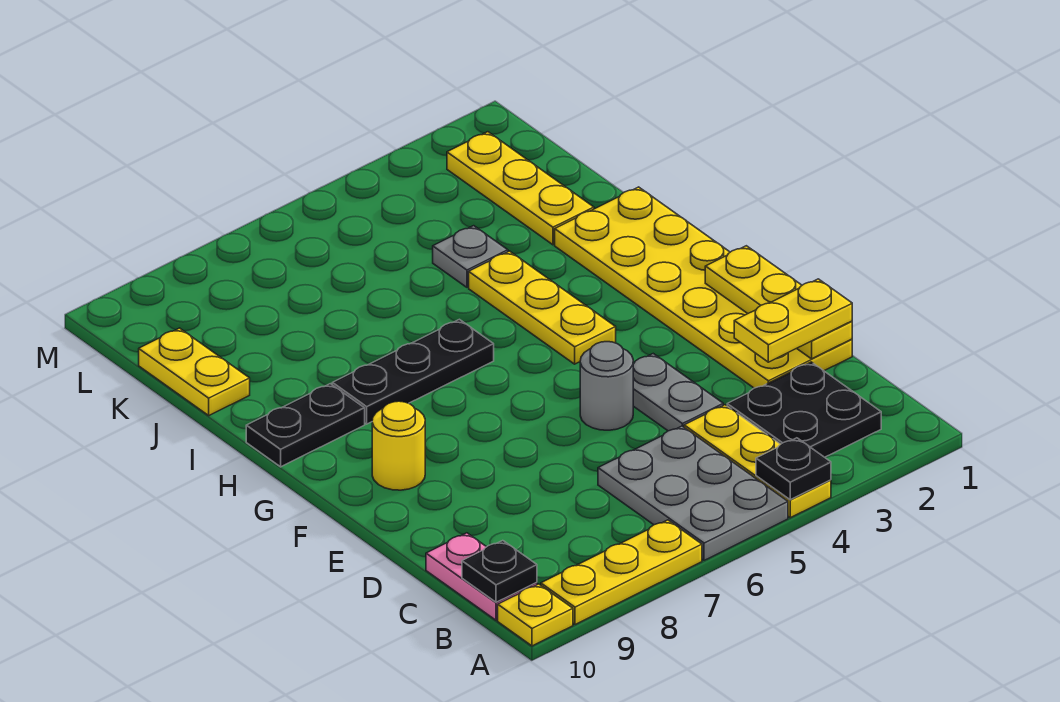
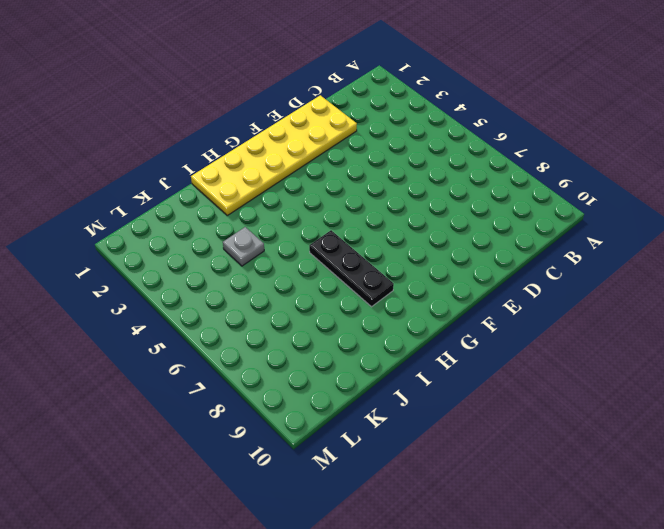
none -> yellow 1x3 plate [684,405,831,518]
none -> grey 2x3 plate [598,426,788,560]
none -> yellow 1x3 plate [541,520,702,625]

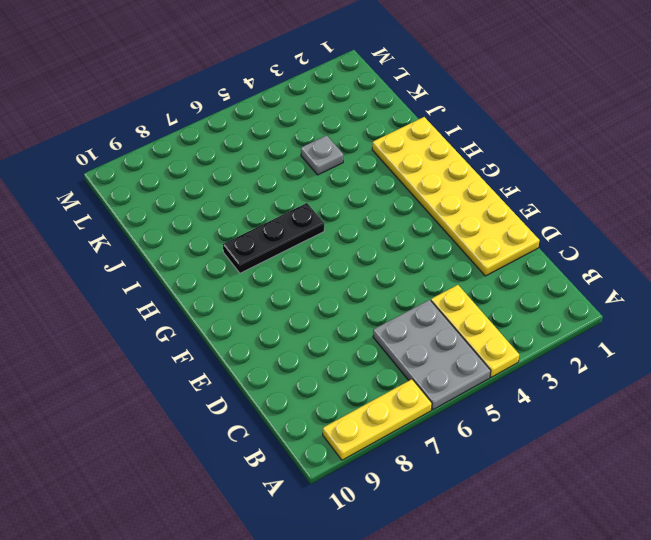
none -> yellow 1x1 plate [498,584,573,646]
none -> black 2x2 plate [727,362,881,457]
none -> pink 1x2 plate [426,533,537,620]

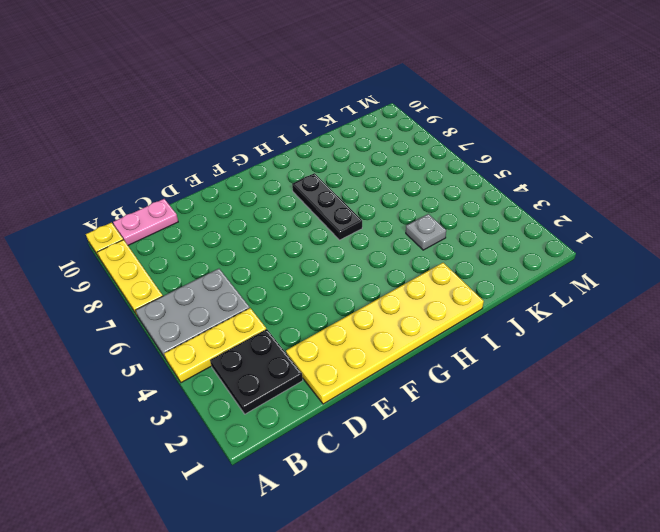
none -> grey 1x2 plate [633,354,723,431]
none -> grey 1x1 round brick [580,342,633,430]
none -> yellow 1x1 round brick [372,401,425,490]

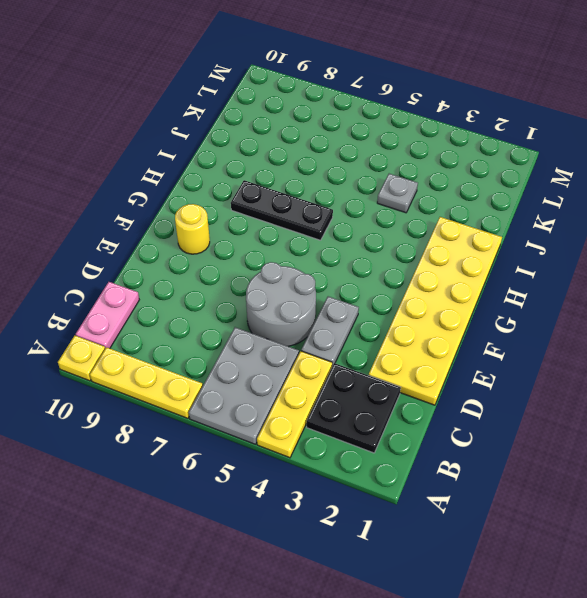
grey 2x2 round brick [246,262,316,346] -> grey 1x1 round brick [580,342,633,430]
none -> yellow 1x3 plate [469,251,616,364]
none -> black 1x2 plate [246,384,365,467]
none -> yellow 1x3 plate [447,132,594,245]

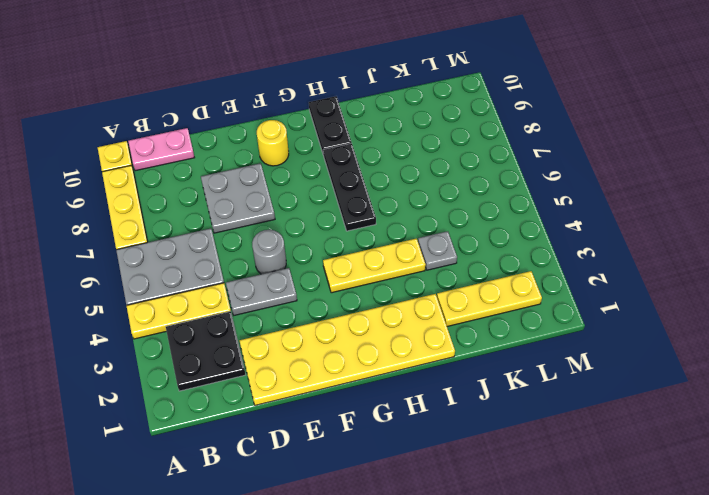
grey 2x2 plate [201,163,275,233] -> none
none -> yellow 1x2 plate [139,328,250,415]
none -> black 1x1 plate [756,438,831,500]
none -> black 1x1 plate [462,541,537,602]

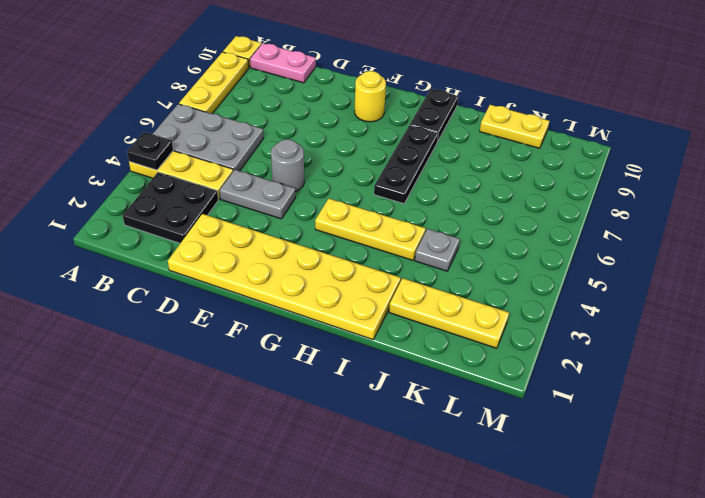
none -> black 1x1 plate [462,541,537,602]
none -> yellow 1x3 plate [705,246,852,359]
none -> yellow 1x2 plate [734,279,852,362]

